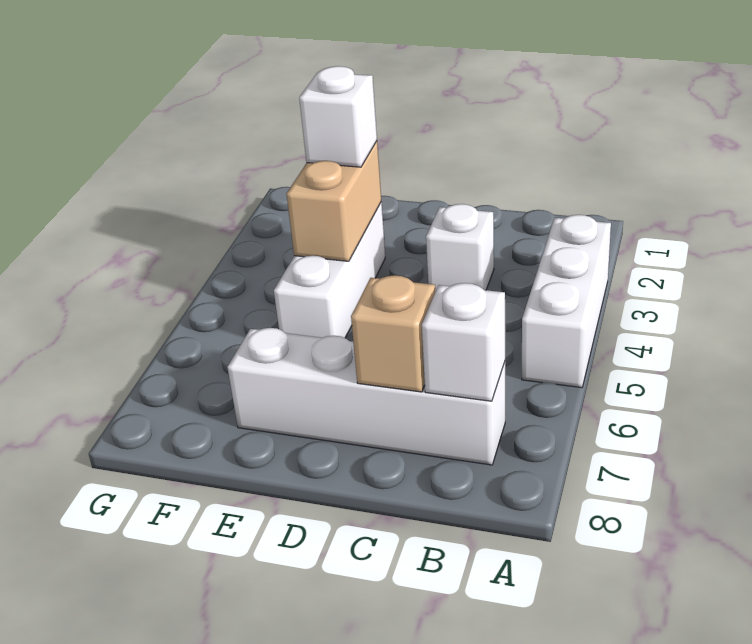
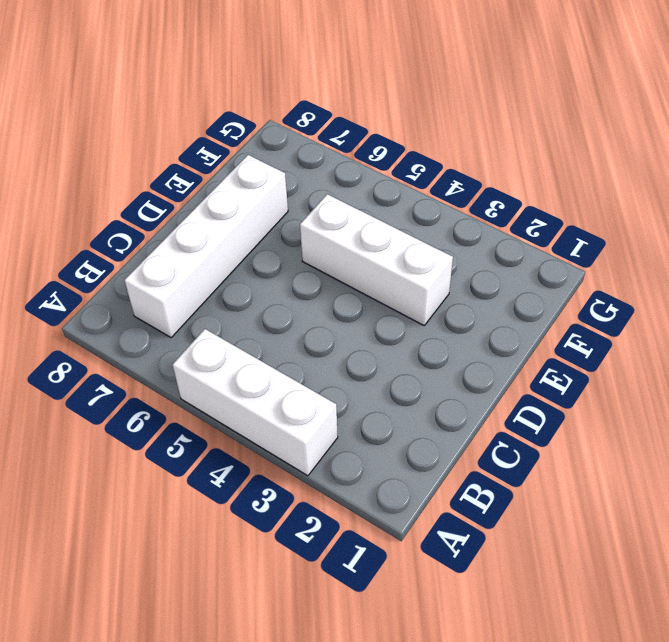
none -> white 1x1 brick [426,204,494,292]
none -> white 1x1 brick [422,283,505,401]

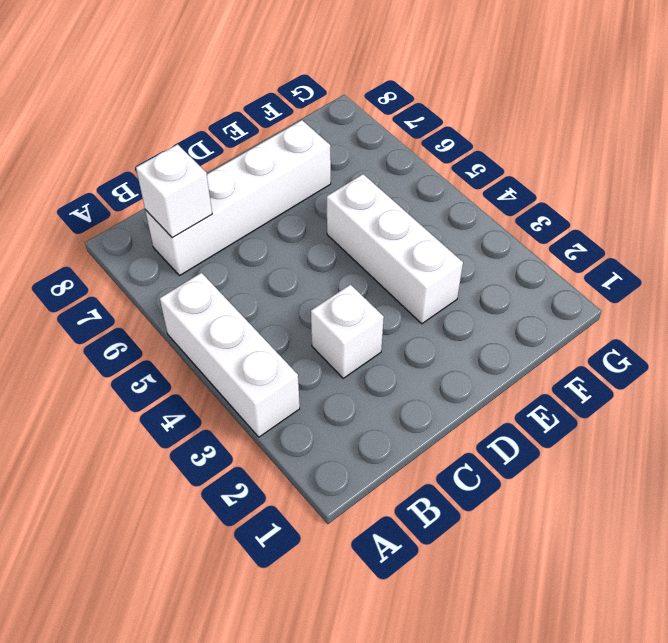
none -> tan 1x1 brick [351,275,435,392]
none -> tan 1x2 brick [287,141,381,261]

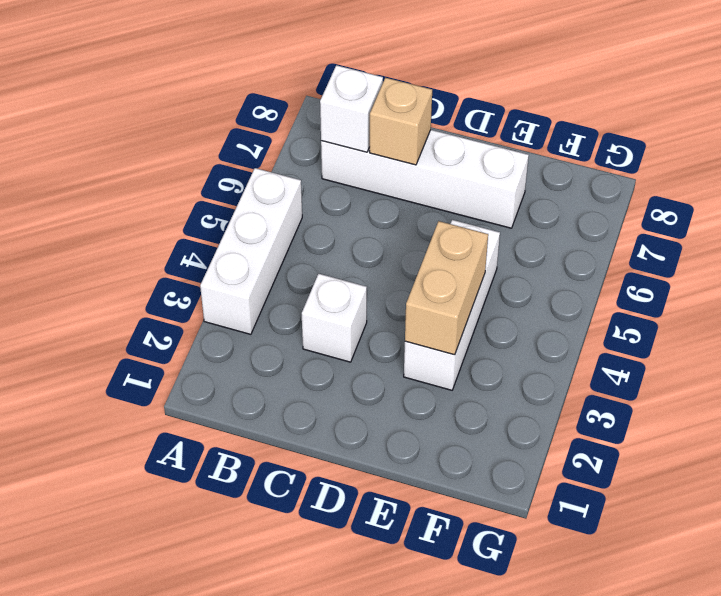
none -> white 1x1 brick [299,66,377,167]

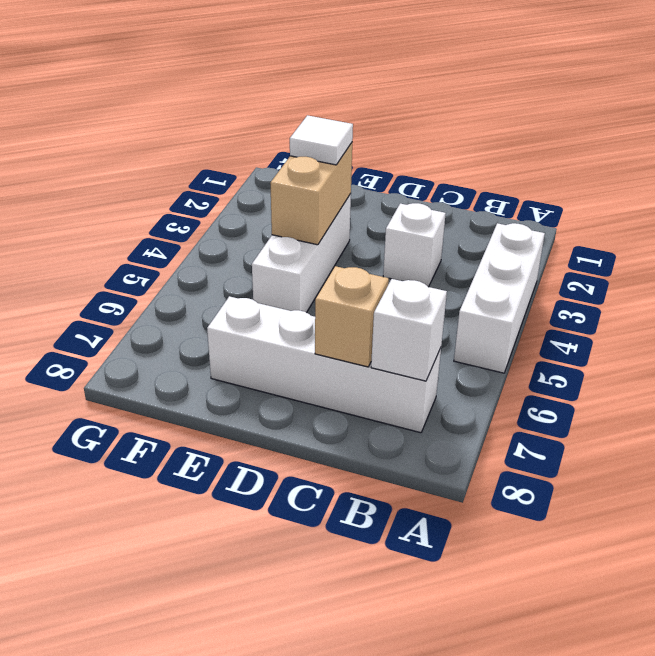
white 1x1 tile [290,115,353,165] -> white 1x1 brick [299,66,377,167]

